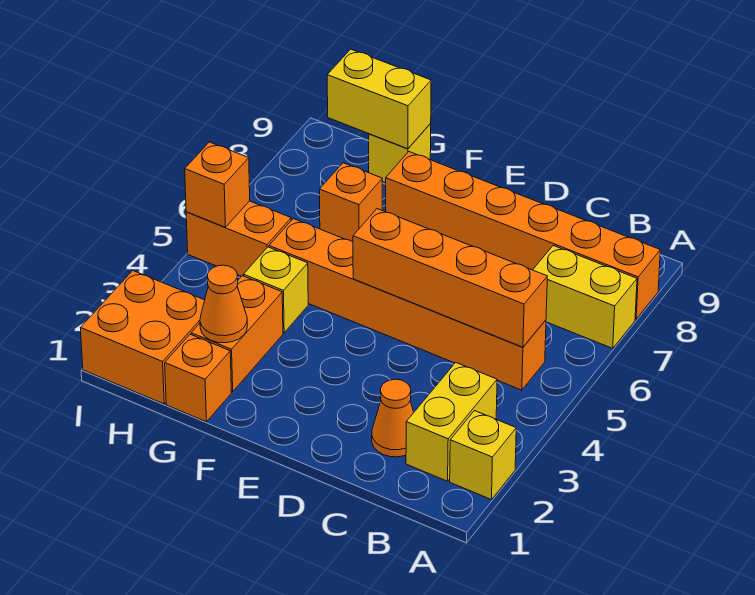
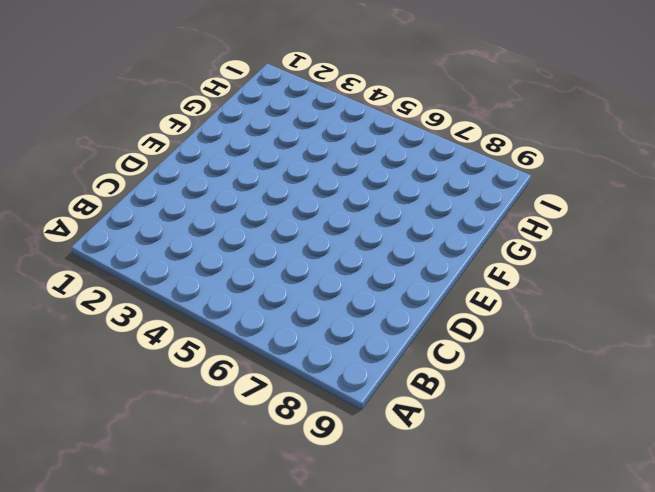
none -> yellow 1x1 brick [450,411,516,500]
none -> yellow 1x2 brick [533,246,637,348]
none -> orange 1x6 brick [386,152,660,319]

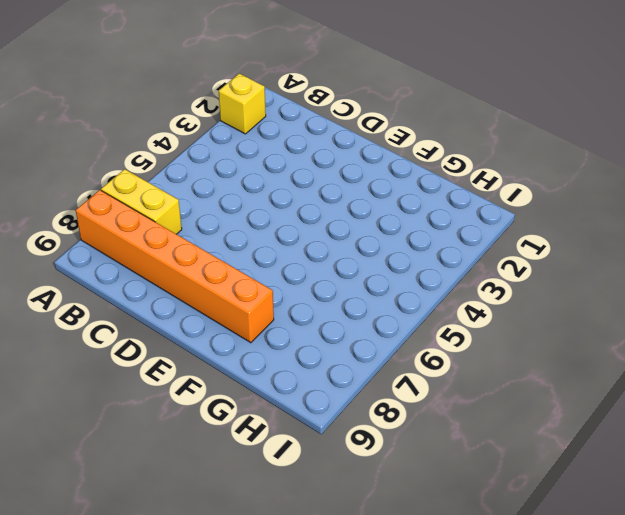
none -> yellow 1x2 brick [406,363,497,481]
none -> orange 1x6 brick [269,219,546,390]
none -> orange 1x1 cone [372,379,414,457]

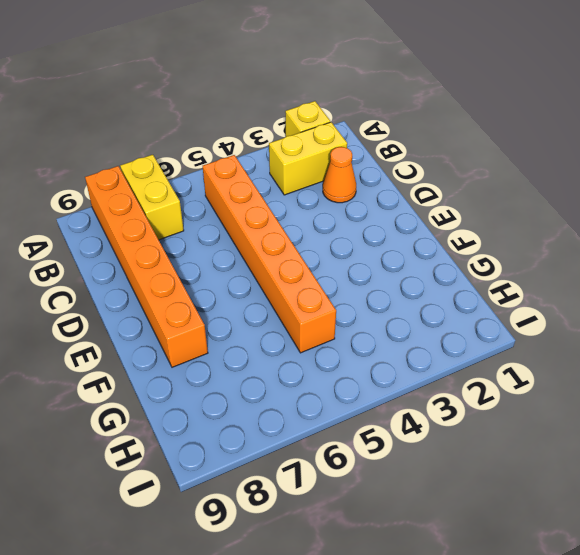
none -> orange 1x1 brick [165,334,231,422]
none -> orange 1x2 brick [191,276,283,392]
none -> yellow 1x1 brick [243,247,308,333]

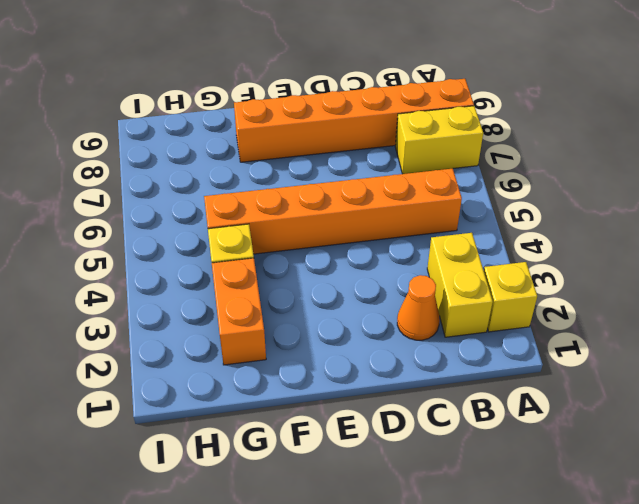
none -> orange 1x1 brick [165,334,231,422]
none -> orange 1x1 brick [319,163,382,242]
none -> yellow 1x1 brick [369,124,431,183]

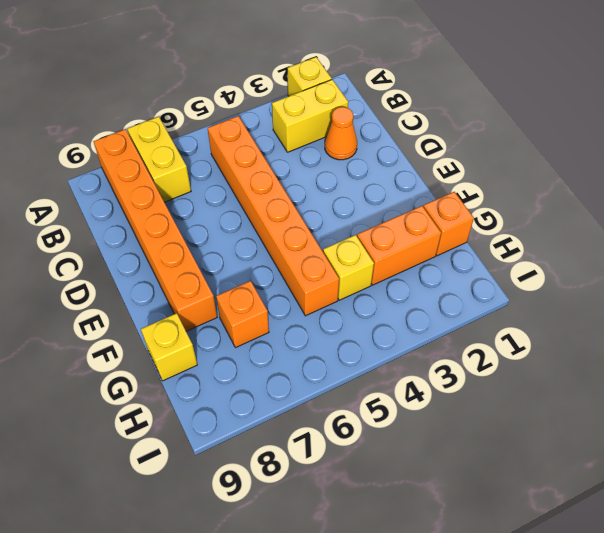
none -> orange 2x2 brick [81,271,205,404]
none -> orange 1x2 brick [186,201,291,276]
none -> orange 1x4 brick [353,209,547,347]

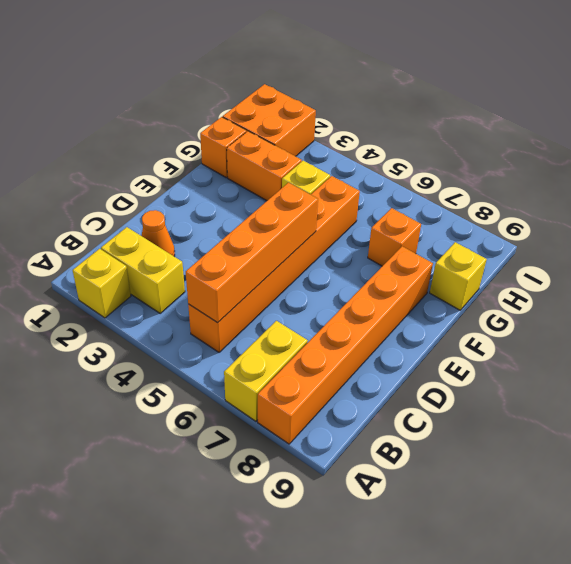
none -> orange 1x2 brick [186,201,291,276]
none -> orange 1x1 cone [200,265,247,343]
none -> yellow 1x2 brick [327,49,431,149]

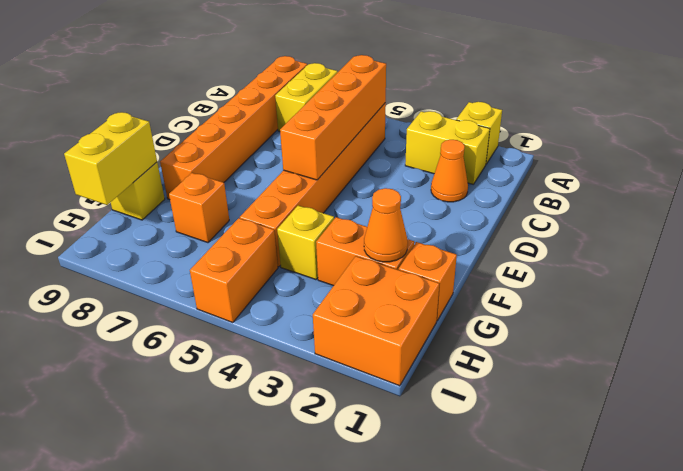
none -> orange 1x1 brick [185,142,250,227]

